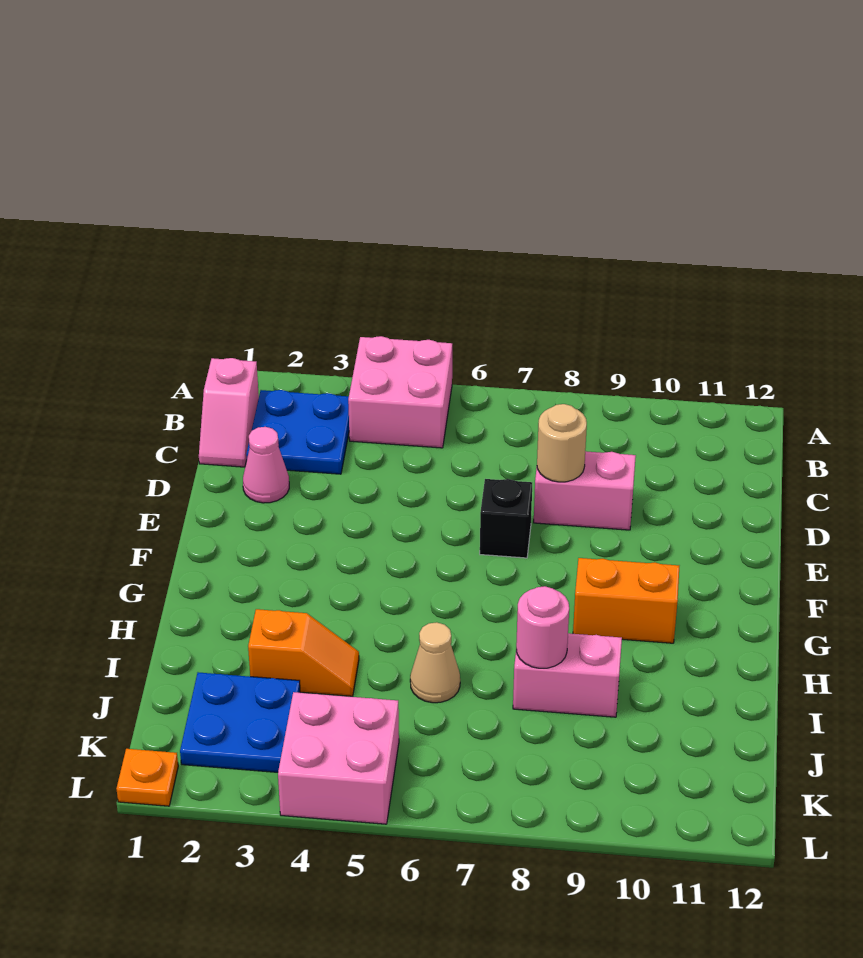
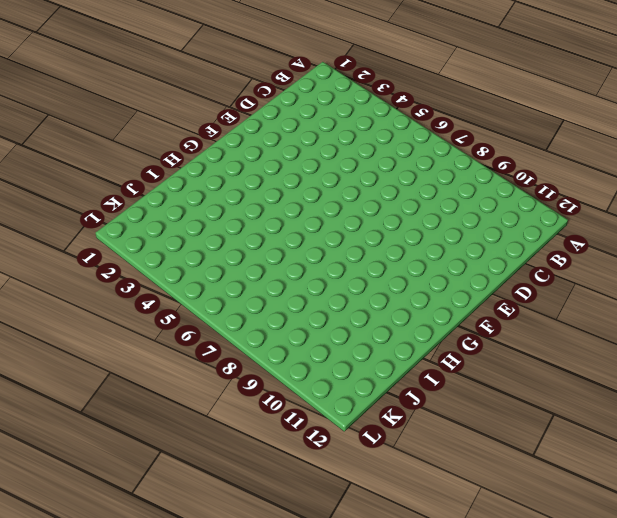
none -> pink 2x2 brick [348,336,452,448]
none -> pink 1x2 slope [199,358,259,467]
none -> blue 2x2 plate [246,390,349,474]

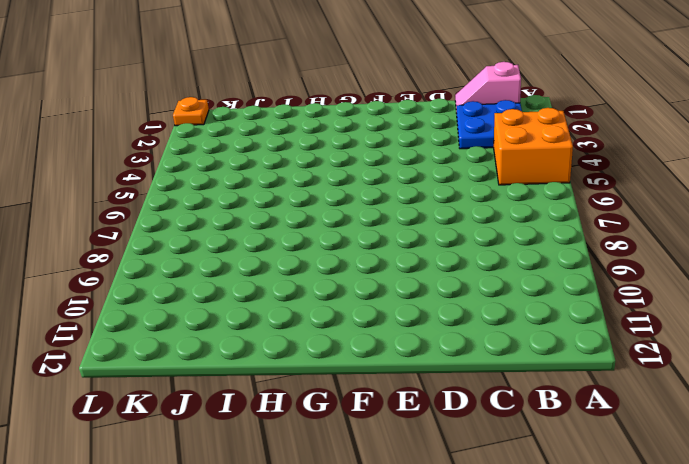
orange 2x2 brick [494,108,573,185] -> pink 2x2 brick [348,336,452,448]
none -> pink 1x1 cone [243,427,289,503]
none -> pink 1x2 brick [534,451,636,530]
none -> black 1x1 brick [480,479,532,558]

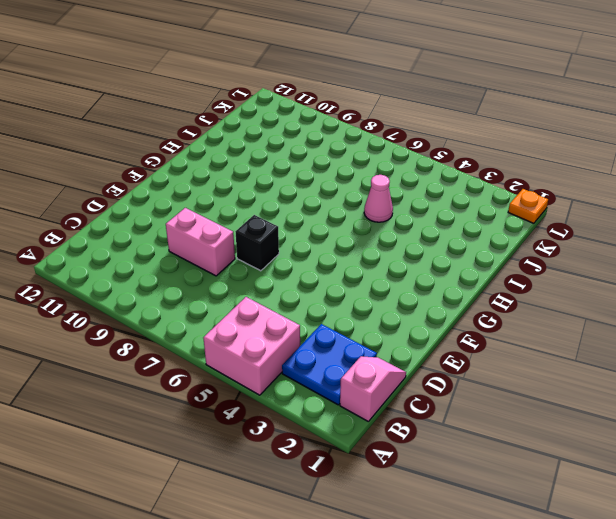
pink 1x1 cone [364,175,393,222] -> pink 1x1 cone moved to [243,427,289,503]
none -> orange 1x2 brick [573,558,679,643]
none -> orange 1x2 slope [248,609,359,696]
none -> tan 1x1 cone [410,622,460,703]

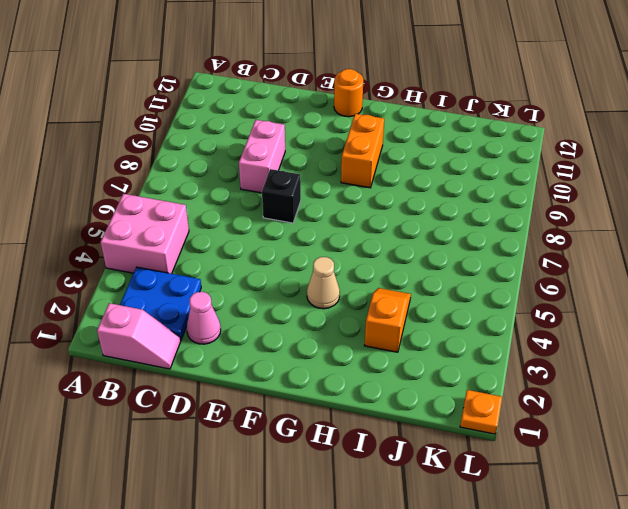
orange 1x1 round brick [334,69,363,117] -> none
tan 1x1 cone [307,257,340,309] -> tan 1x1 cone moved to [410,622,460,703]
none -> pink 1x2 brick [513,633,622,717]
none -> blue 2x2 plate [180,672,300,772]
none -> pink 2x2 brick [278,692,399,824]

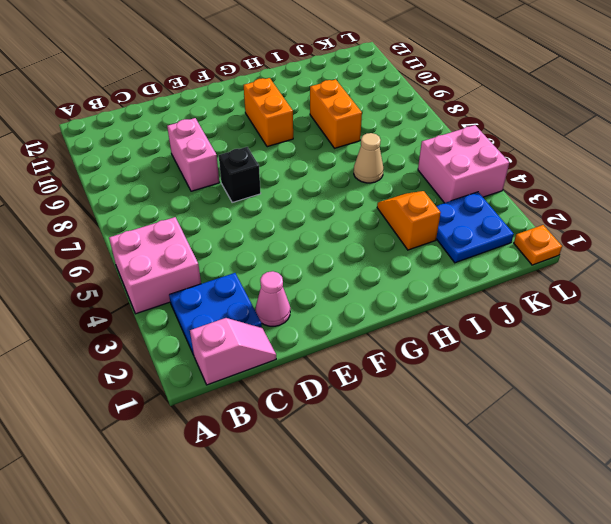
orange 1x2 brick [310,79,362,148] -> pink 1x2 brick [513,633,622,717]
none -> tan 1x1 round brick [537,404,587,482]
none -> pink 1x1 round brick [516,586,569,668]

